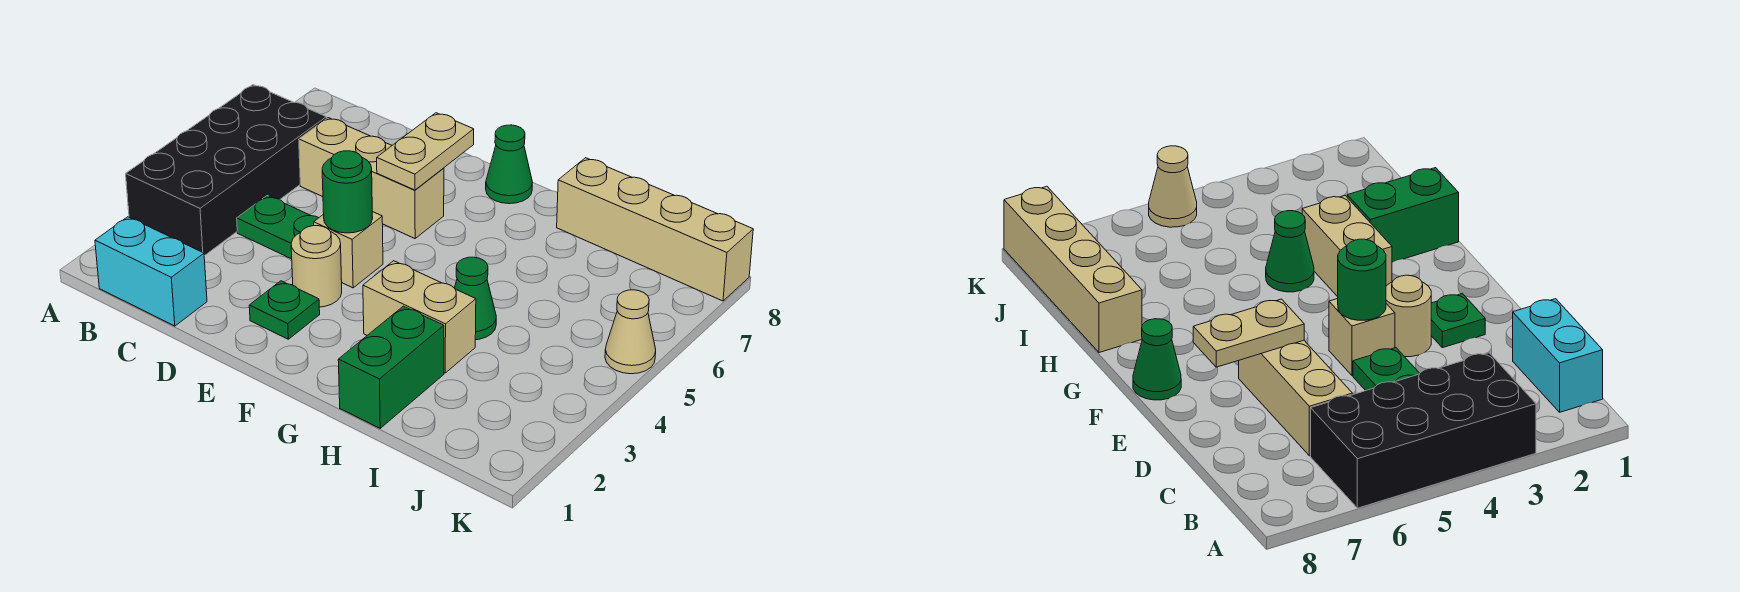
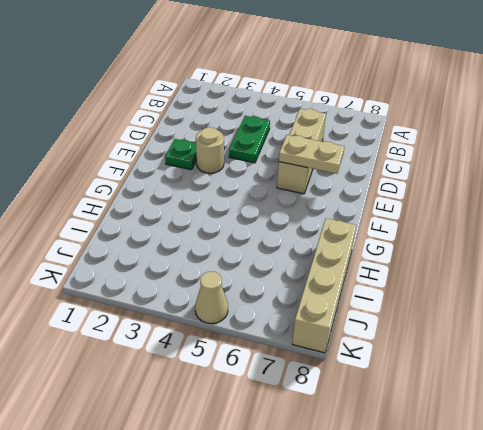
none -> black 2x4 brick [126,85,326,256]
none -> cyan 1x2 brick [95,217,207,326]
none -> tan 1x1 brick [314,212,383,288]

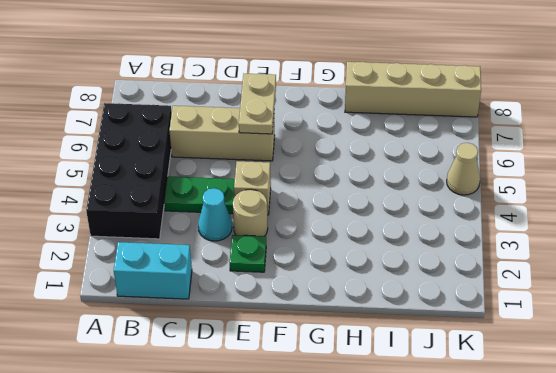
cyan 1x1 cone [198,188,232,241] -> none
none -> green 1x1 cone [486,125,533,204]
none -> tan 1x2 brick [363,261,476,373]
none -> green 1x2 brick [338,306,444,428]

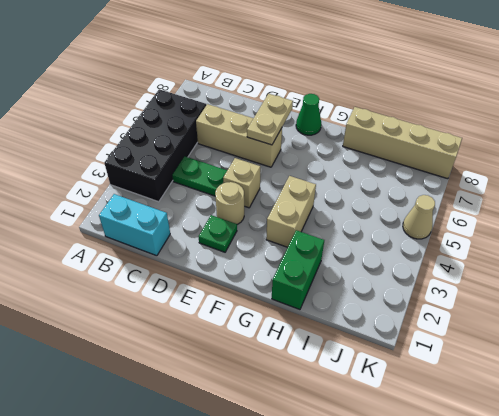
tan 1x2 brick [266,176,316,247] -> tan 1x2 brick turned to [363,261,476,373]
none -> green 1x1 cone [455,257,496,340]
none -> green 1x1 round brick [322,151,373,233]

